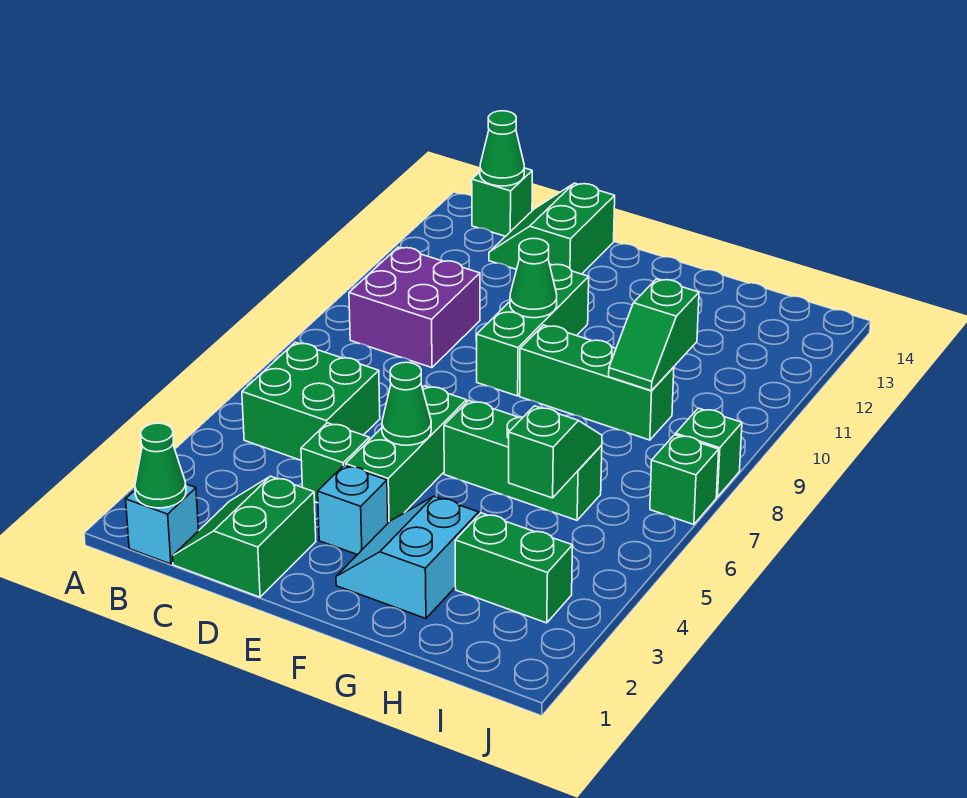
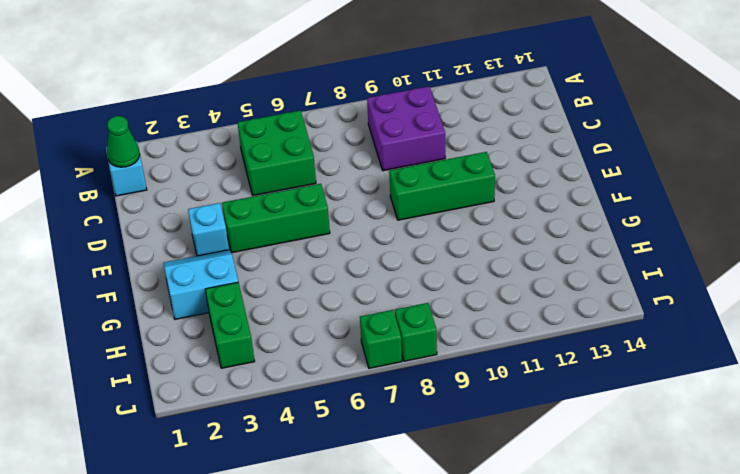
none -> green 1x1 brick [472,168,532,236]
none -> green 2x2 slope [173,476,316,597]
none -> green 2x2 slope [489,183,615,274]

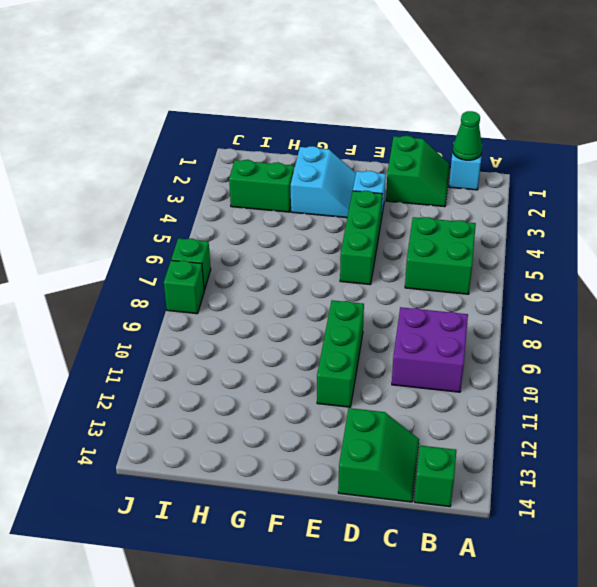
none -> green 1x1 brick [301,423,369,503]
none -> green 1x3 brick [444,401,602,520]
none -> green 1x3 brick [520,325,674,440]

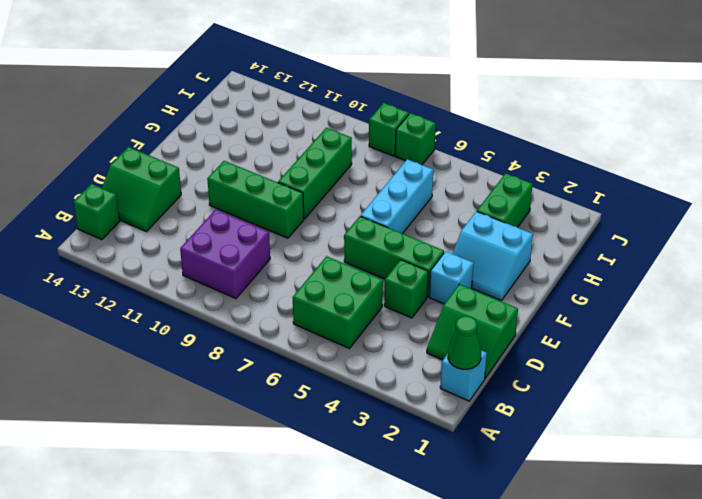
cyan 1x3 brick [361,159,433,234] -> green 1x3 brick [444,401,602,520]
none -> green 1x1 cone [480,111,524,186]
none -> green 1x1 cone [382,362,431,445]
none -> green 1x1 cone [510,238,557,318]

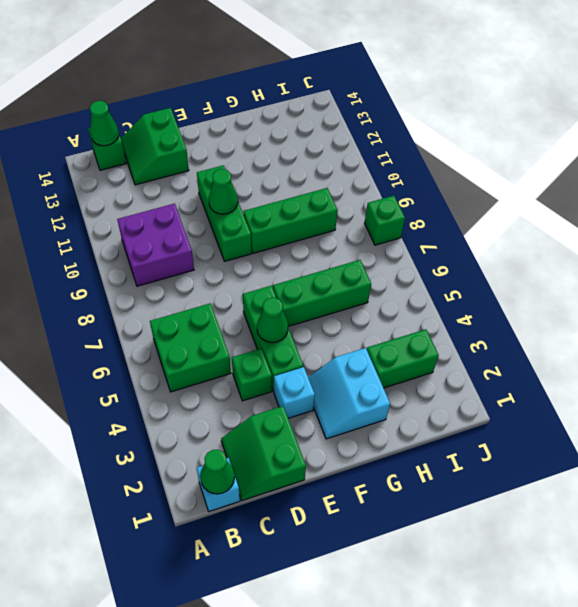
none -> green 1x1 brick [650,435,719,525]
none -> green 1x2 slope [509,406,602,498]
none -> green 1x2 slope [609,279,699,391]

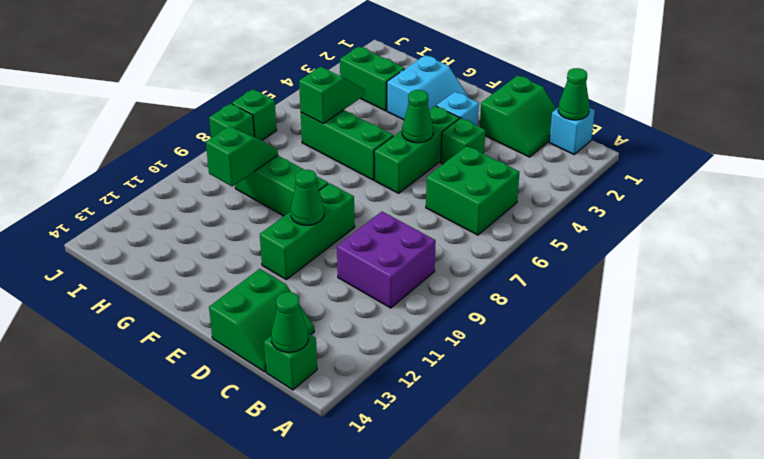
green 1x2 slope [299,67,365,123] -> green 1x2 slope turned to [509,406,602,498]

